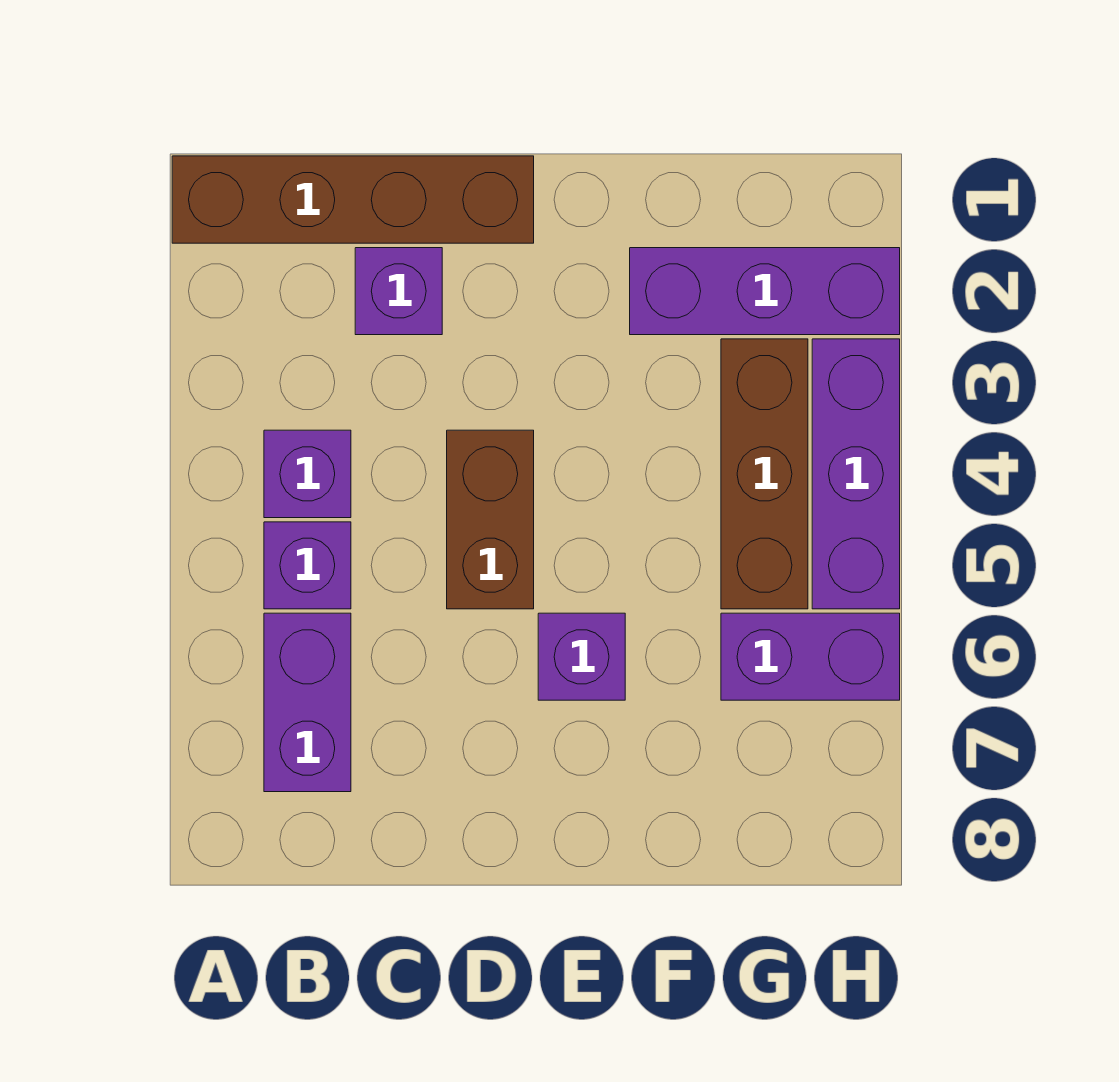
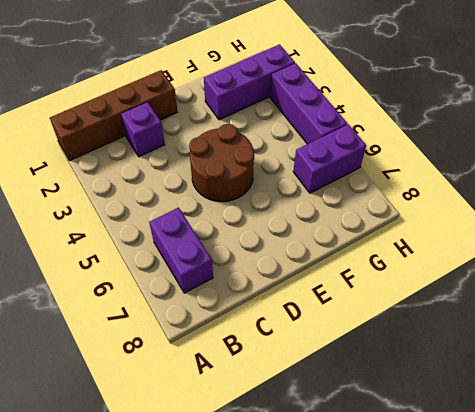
brown 2x2 round brick [189,124,254,202] -> brown 1x2 brick [447,430,534,609]
none -> purple 1x1 brick [264,430,351,518]
none -> purple 1x1 brick [264,522,351,609]

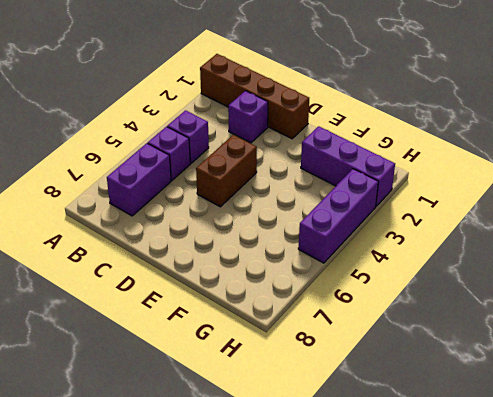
none -> purple 1x1 brick [538,613,625,700]
none -> brown 1x3 brick [721,339,808,609]

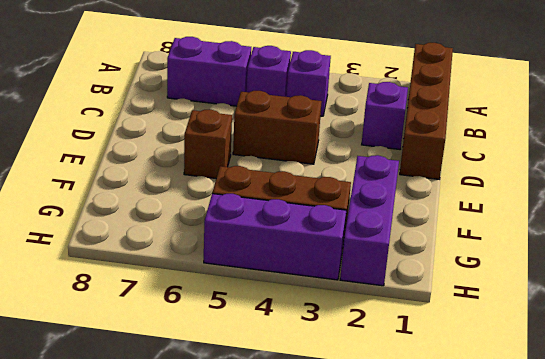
brown 1x1 brick [184,110,232,178] -> purple 1x1 brick [538,613,625,700]
none -> purple 1x2 brick [721,613,900,700]

